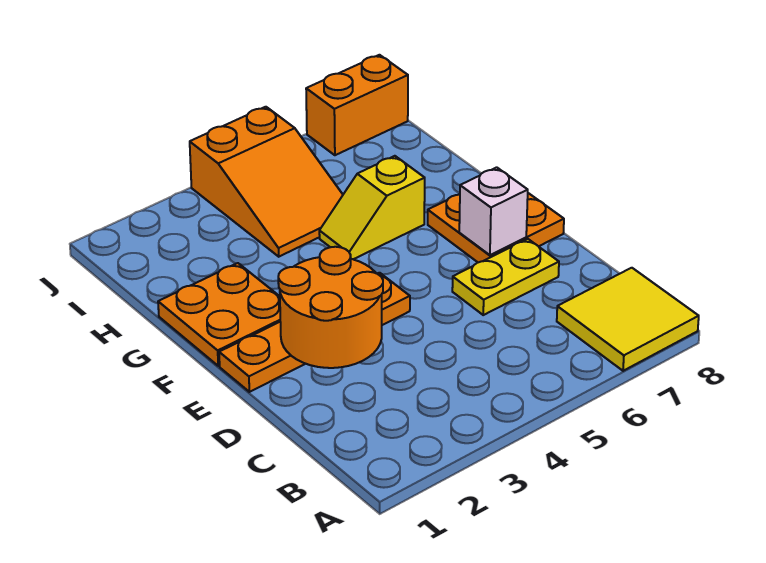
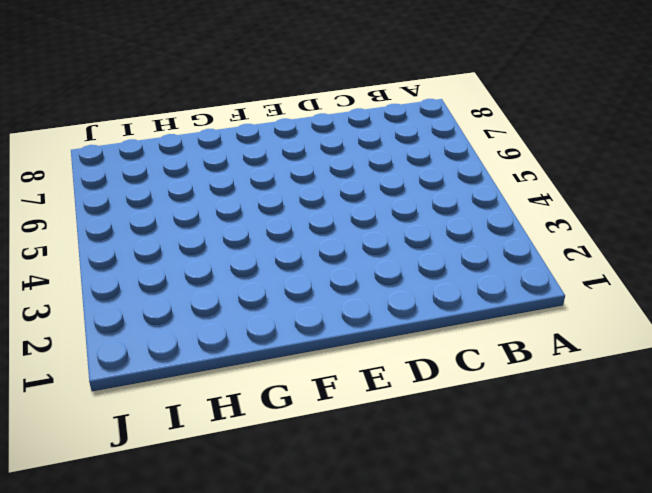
none -> yellow 2x2 tile [557,268,699,371]
none -> yellow 1x2 plate [452,239,559,315]

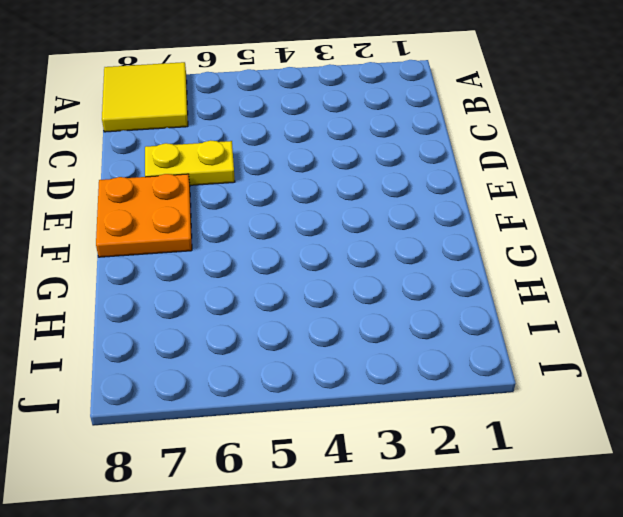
none -> orange 1x4 plate [219,273,410,392]
none -> orange 2x2 plate [158,263,280,366]

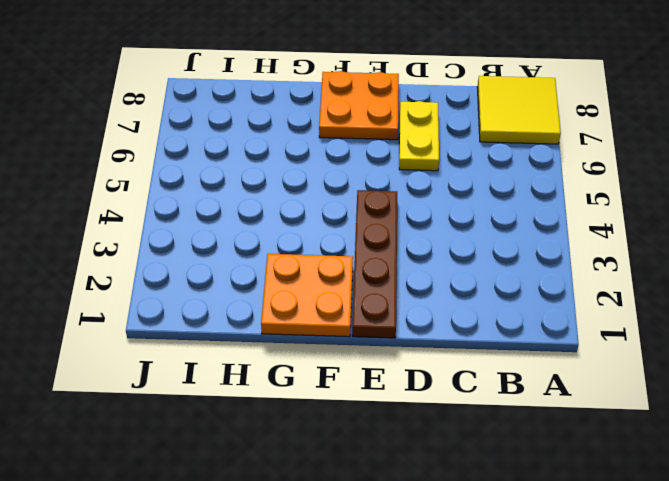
brown 1x4 plate [352,190,397,338] -> orange 1x4 plate [219,273,410,392]
none -> yellow 1x2 slope [319,156,425,259]
none -> orange 2x3 slope [190,107,343,257]

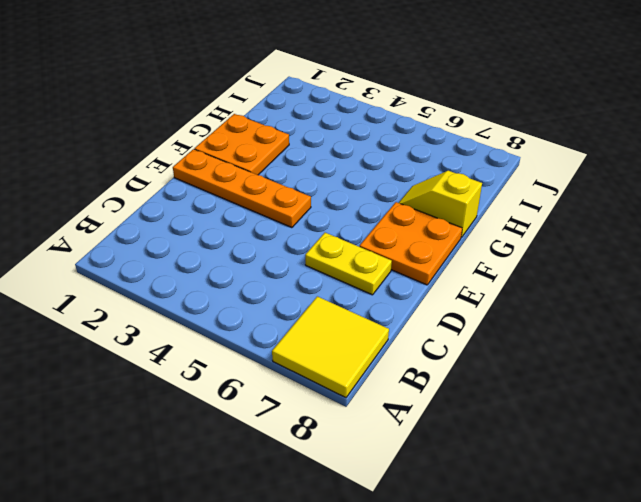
yellow 1x2 slope [399,171,482,238] -> yellow 1x2 slope moved to [319,156,425,259]
none -> orange 2x3 slope [190,107,343,257]
none -> orange 1x2 brick [306,55,408,155]

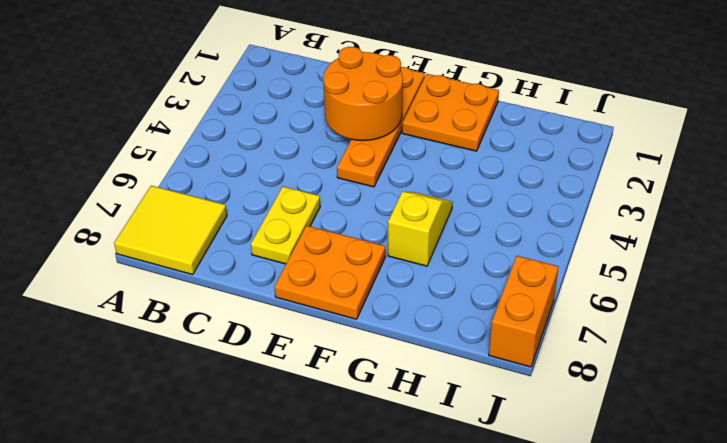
none -> orange 2x3 slope [190,107,343,257]
none -> white 1x1 brick [459,167,528,255]

